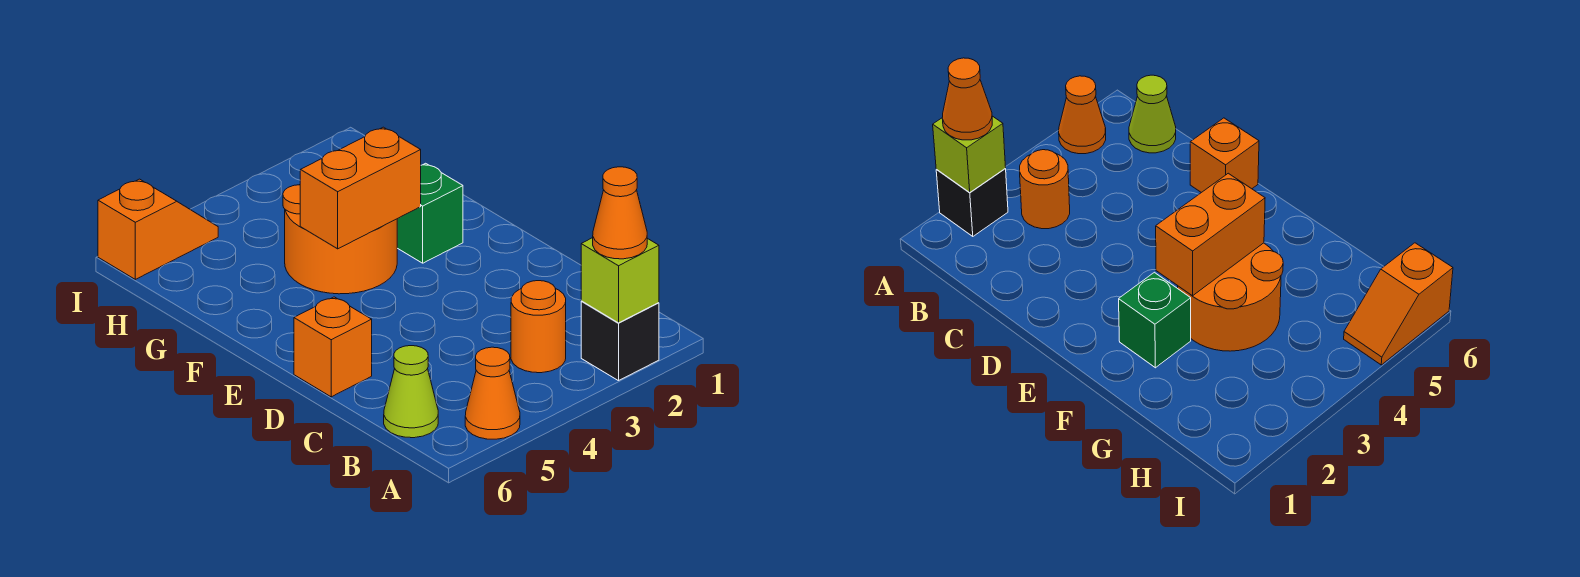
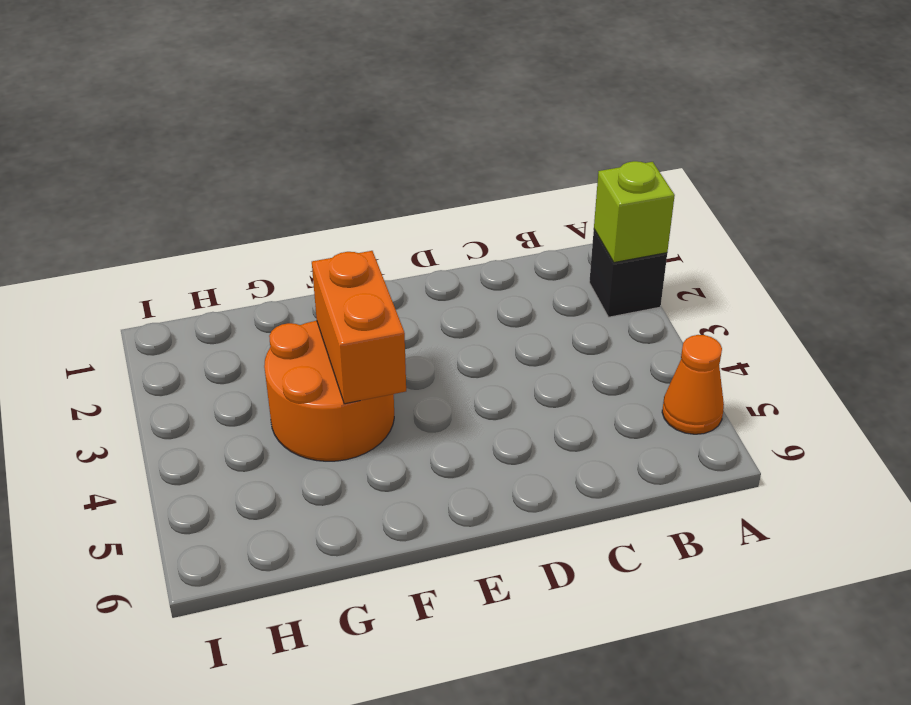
none -> orange 1x1 round brick [511,281,566,373]
none -> lime 1x1 cone [384,346,438,438]

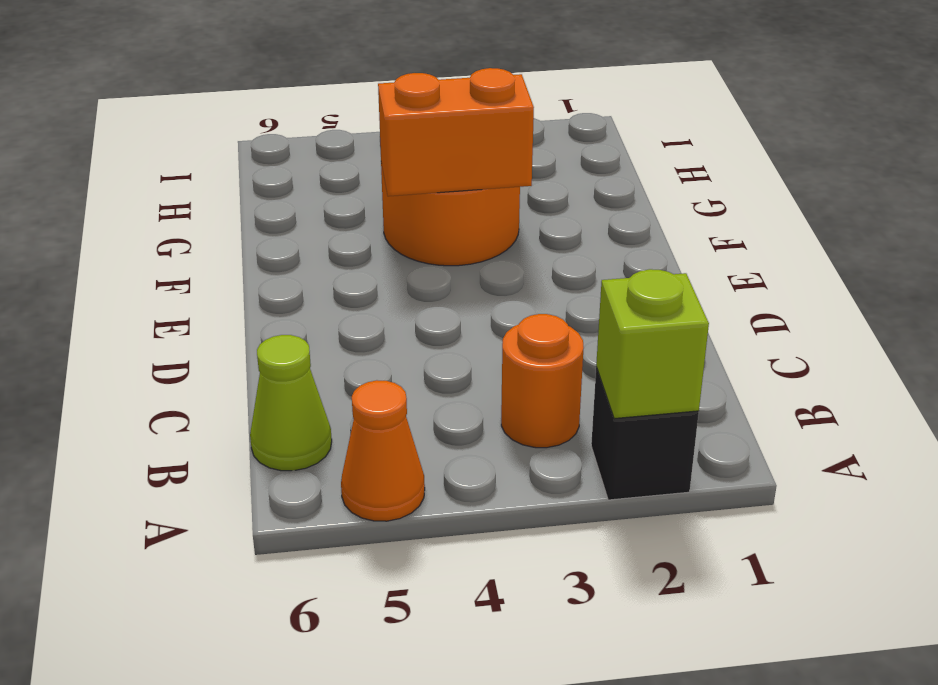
none -> orange 1x1 brick [294,297,372,397]
none -> green 1x1 brick [397,163,463,263]

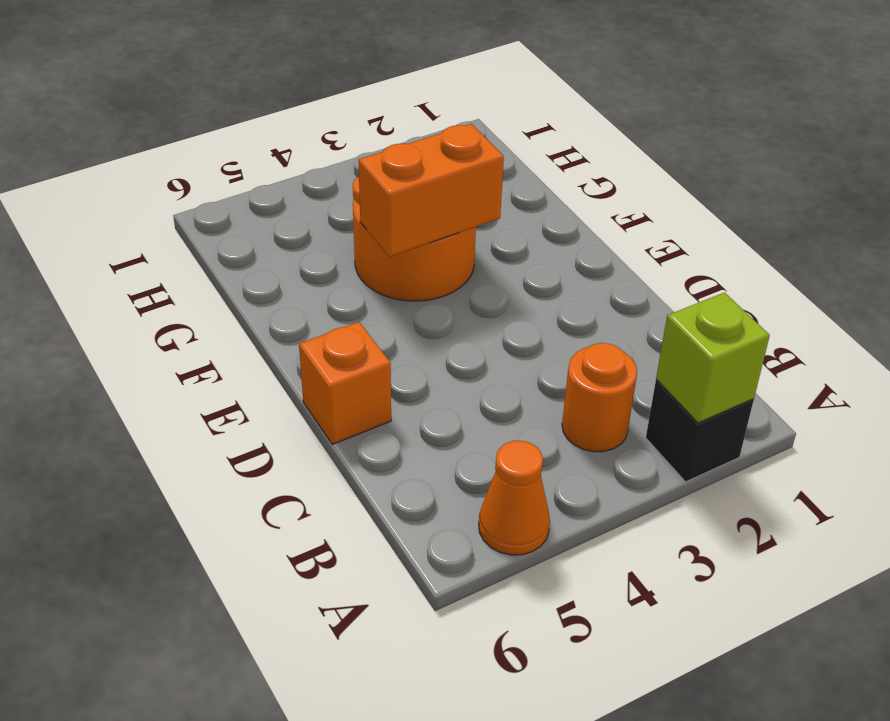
none -> lime 1x1 cone [384,346,438,438]
none -> green 1x1 brick [397,163,463,263]

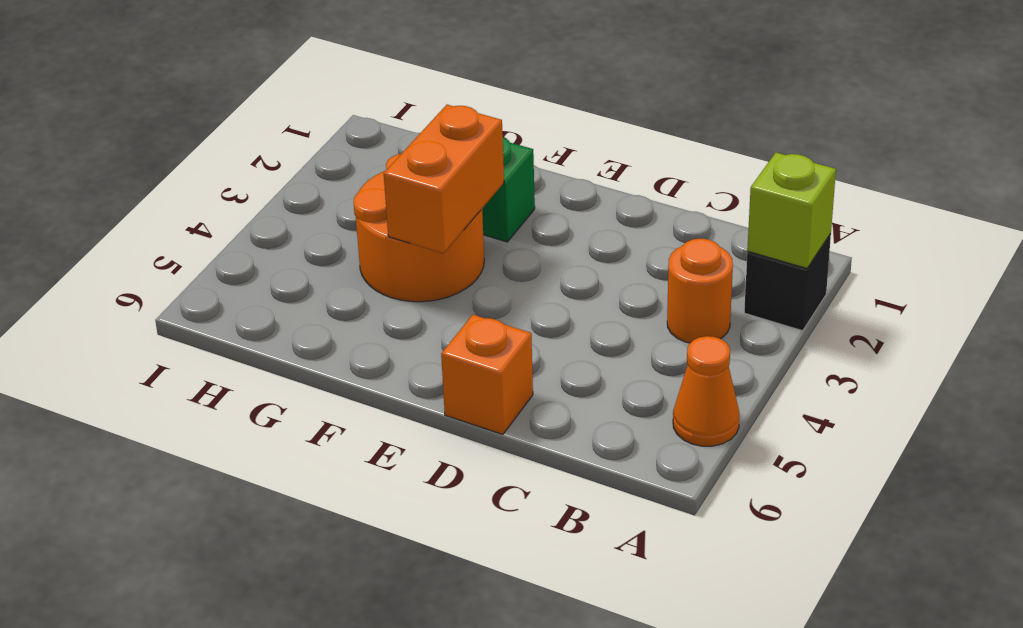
none -> lime 1x1 cone [384,346,438,438]
none -> orange 1x2 slope [98,179,218,279]

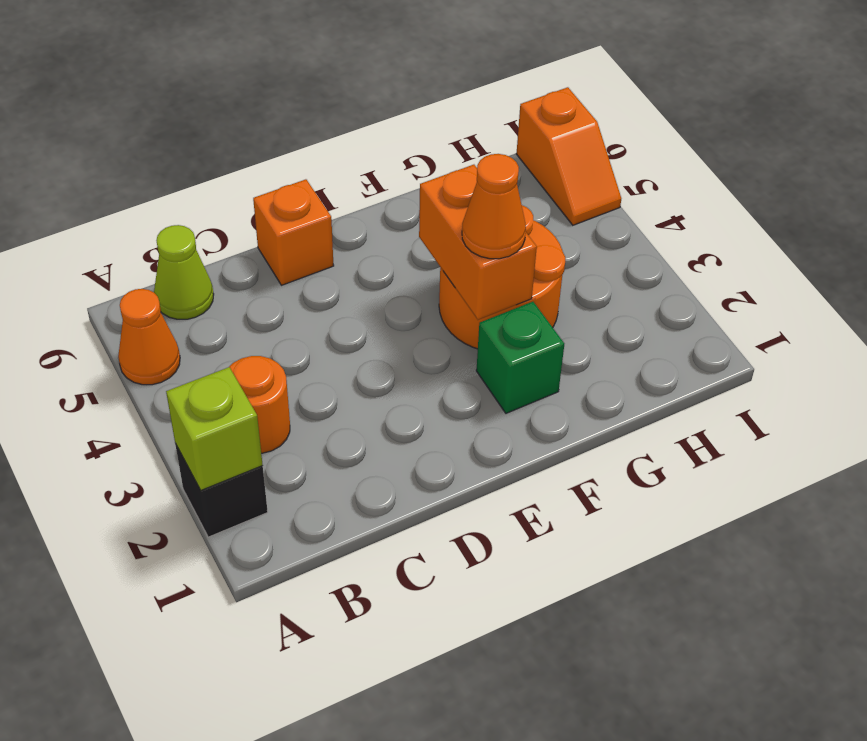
orange 1x1 cone [462,154,526,259] -> orange 1x1 cone moved to [593,167,647,259]

